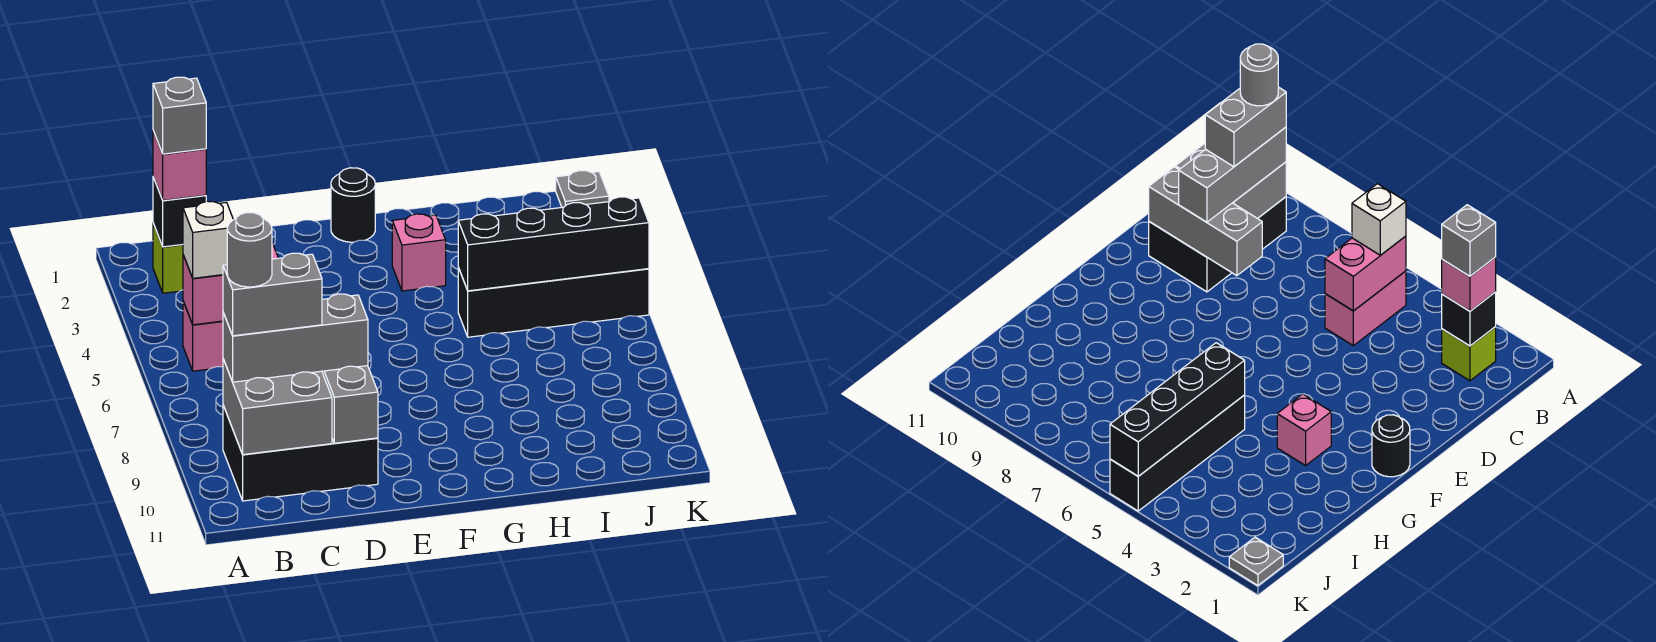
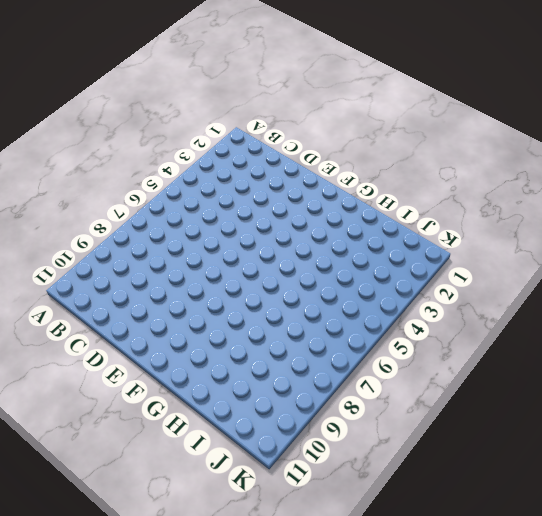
none -> lime 1x1 brick [153,223,183,293]
none -> pink 1x2 brick [183,301,223,371]
none -> black 2x3 brick [223,405,378,501]

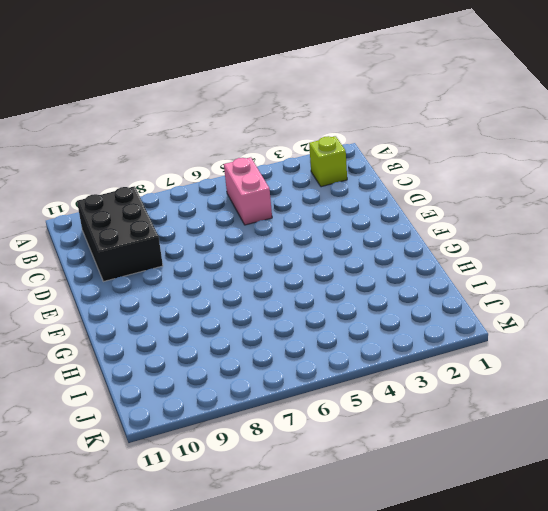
none -> black 1x1 round brick [331,168,375,242]
none -> pink 1x1 brick [392,214,446,291]
none -> black 1x4 brick [458,268,649,337]

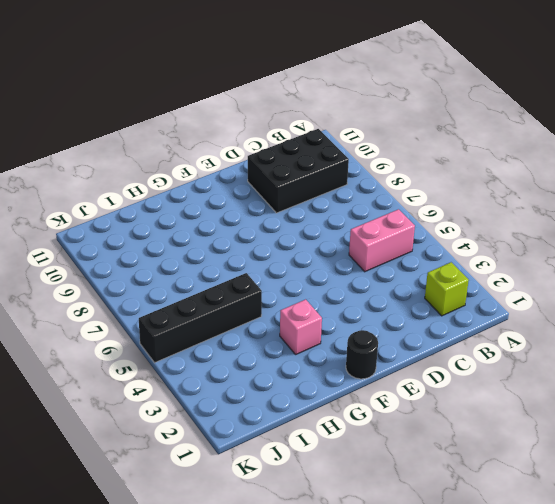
none -> grey 1x1 plate [556,170,609,207]
none -> black 1x1 brick [153,177,206,247]
none -> pink 1x2 brick [183,243,278,325]

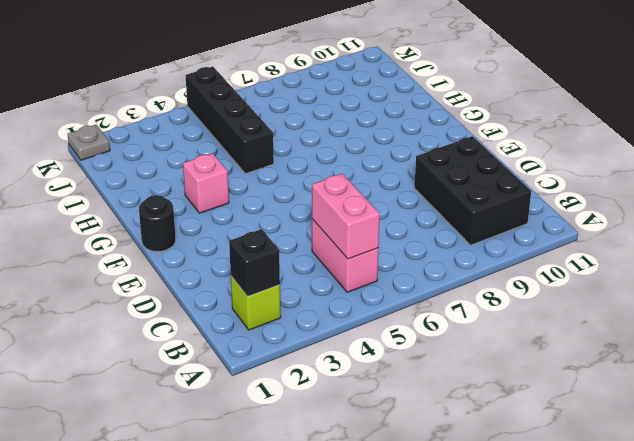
none -> grey 2x2 brick [223,359,332,455]
none -> grey 1x3 brick [322,366,378,443]
none -> black 1x4 brick [458,197,649,291]

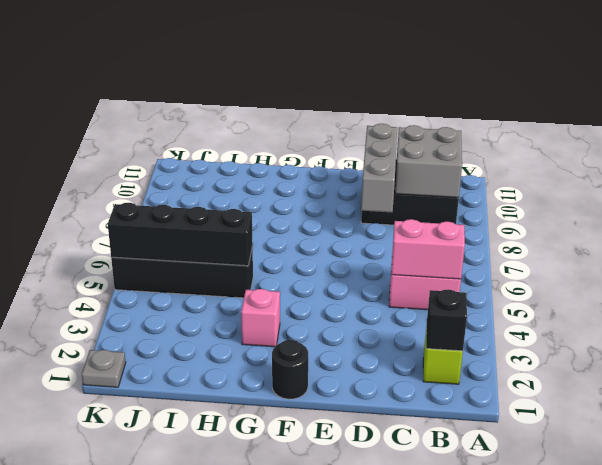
none -> pink 1x1 brick [153,131,206,200]
none -> white 1x1 brick [183,201,233,278]
none -> grey 1x3 brick [223,294,368,382]

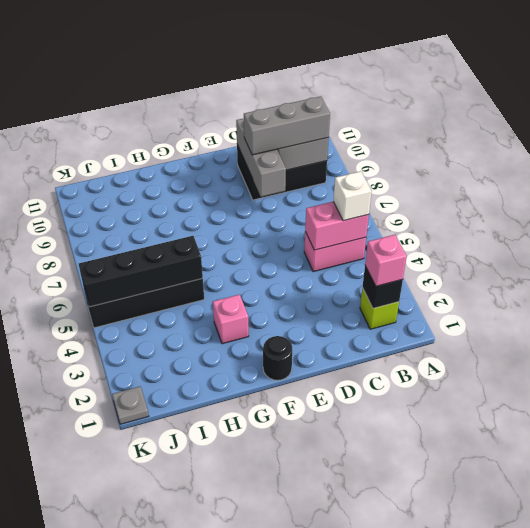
none -> grey 1x1 brick [153,77,206,154]
none -> grey 1x2 brick [223,253,322,336]
none -> grey 1x1 round brick [227,213,272,287]

